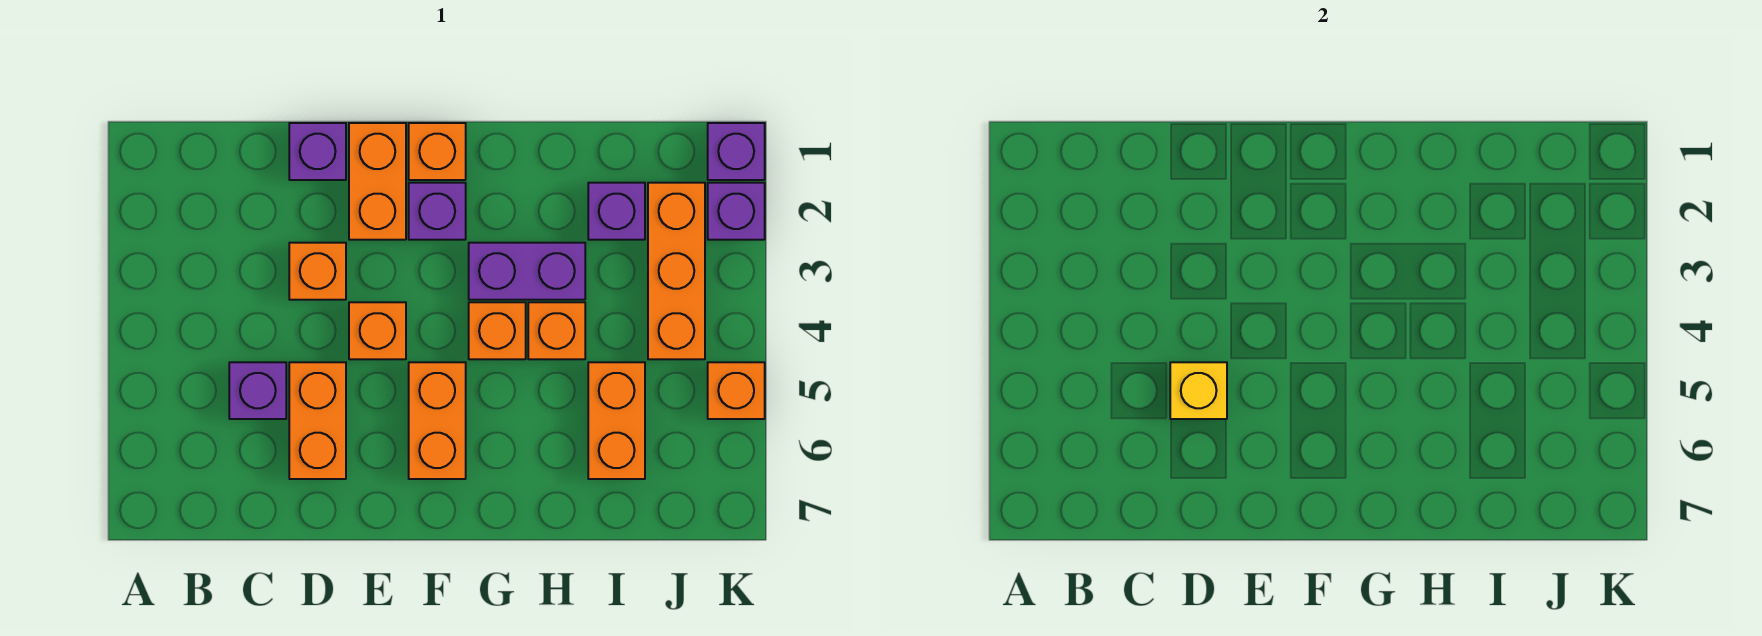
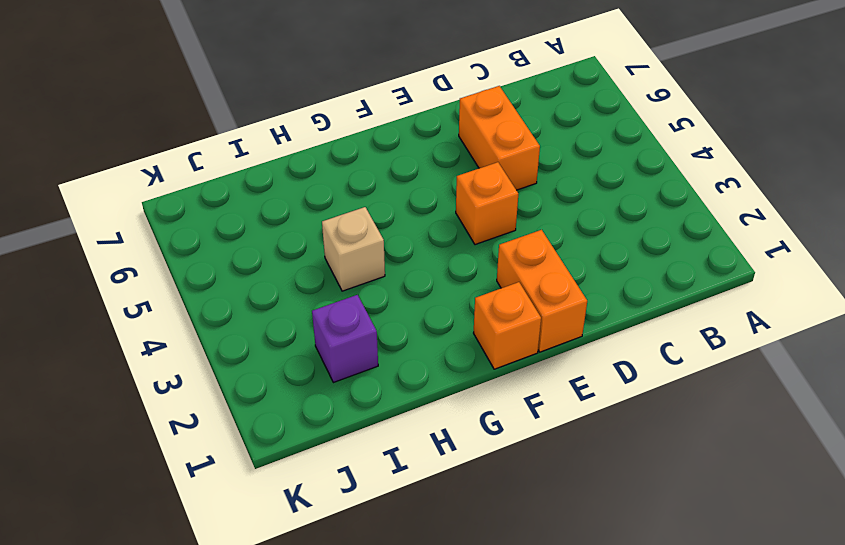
tan 1x1 brick [322,207,385,291] -> orange 1x1 brick [528,302,585,359]
none -> purple 1x1 brick [229,362,286,419]
none -> purple 1x1 brick [289,123,346,180]
none -> orange 1x1 brick [289,243,346,300]

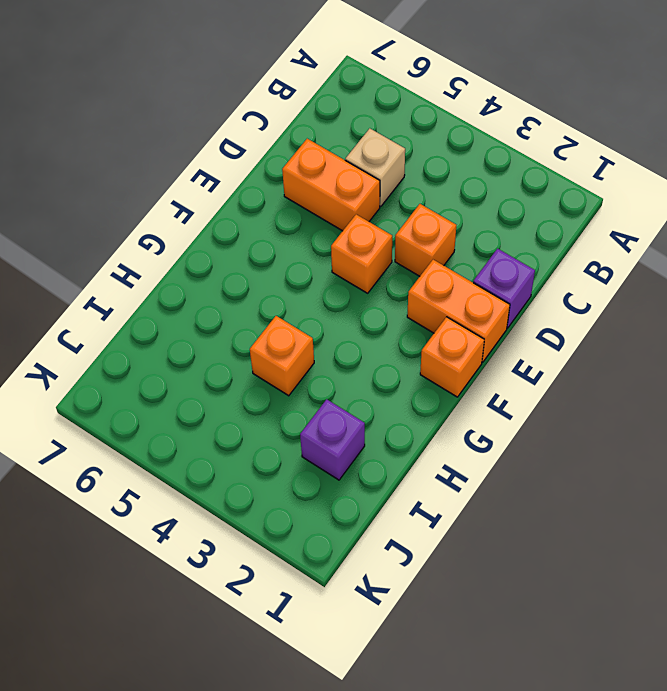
tan 1x1 brick [345,128,405,206] -> purple 1x1 brick [229,362,286,419]
none -> purple 1x1 brick [409,183,466,240]
none -> orange 1x2 brick [409,362,466,479]
none -> purple 1x2 brick [469,243,585,300]

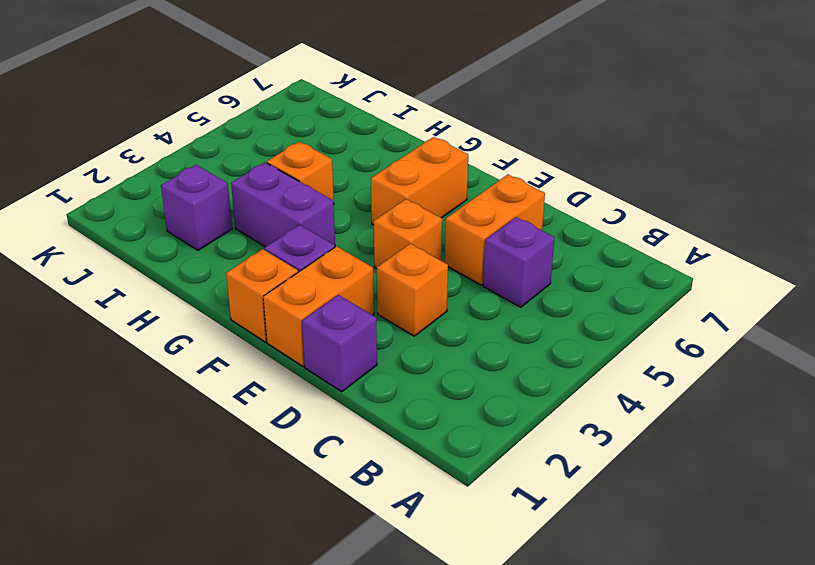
none -> orange 1x1 brick [469,302,526,359]
none -> orange 1x2 brick [588,362,645,479]
none -> orange 1x3 brick [648,183,705,359]

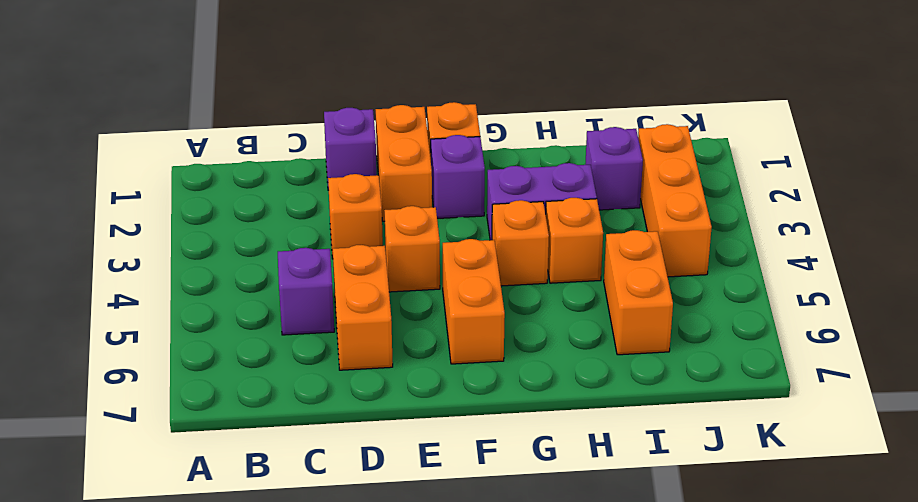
none -> purple 1x1 brick [708,123,765,180]
none -> purple 1x1 brick [708,183,765,240]
none -> orange 1x1 brick [708,362,765,419]

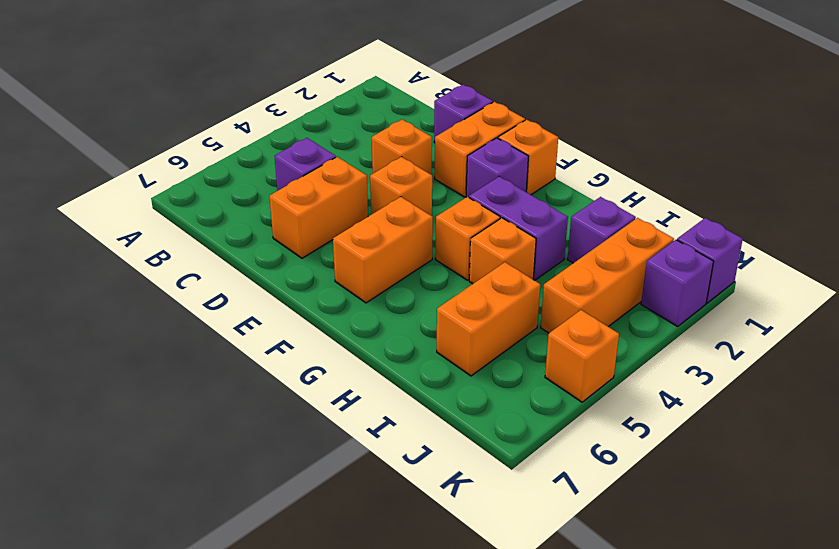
none -> yellow 1x1 brick [1170,362,1227,419]

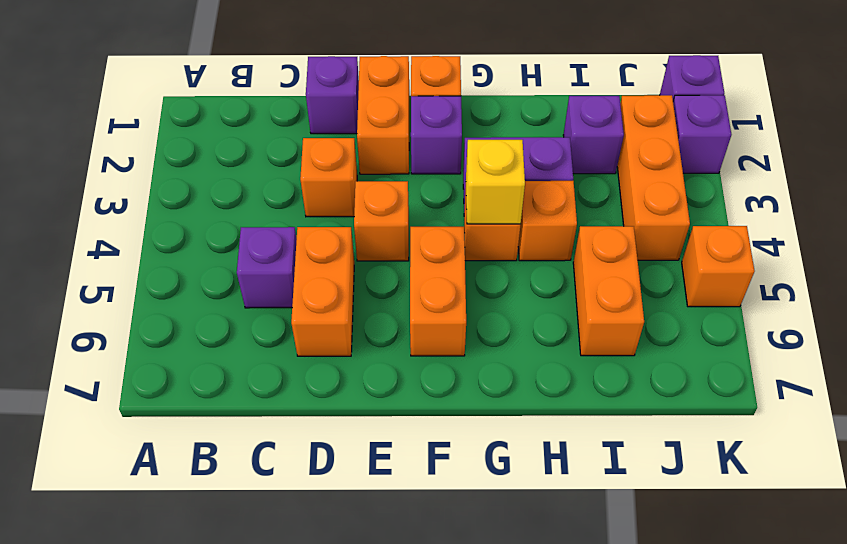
yellow 1x1 brick [466,140,525,224] -> yellow 1x1 brick moved to [1170,362,1227,419]

